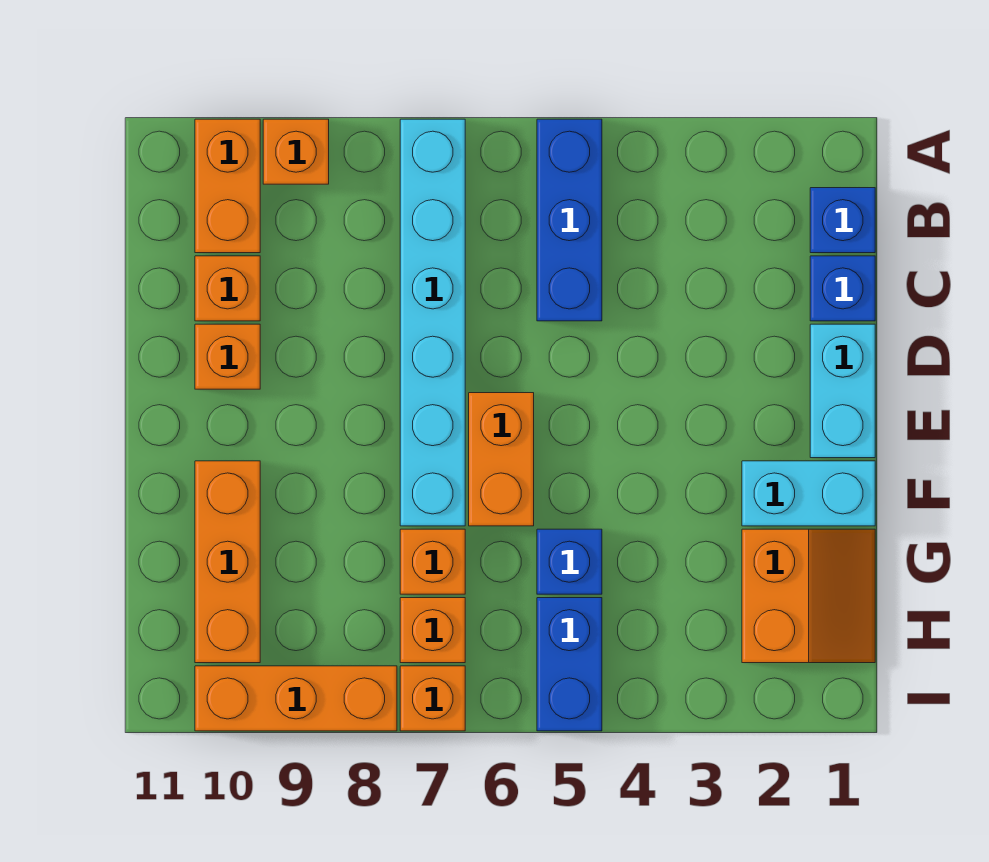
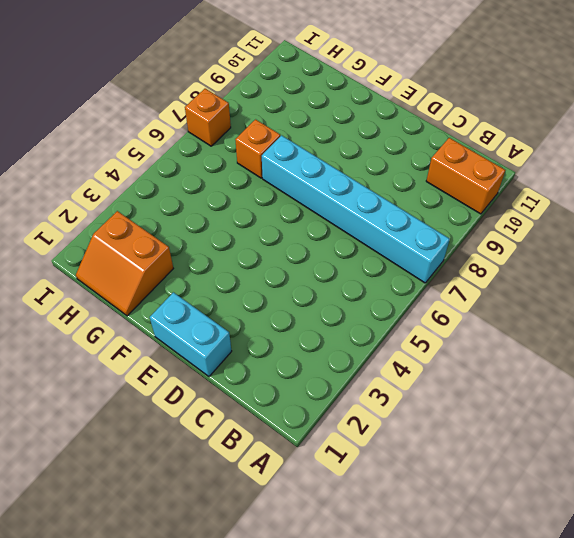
none -> blue 1x3 brick [537,119,602,321]
none -> orange 1x1 brick [263,119,329,184]
none -> blue 1x1 brick [810,188,875,253]

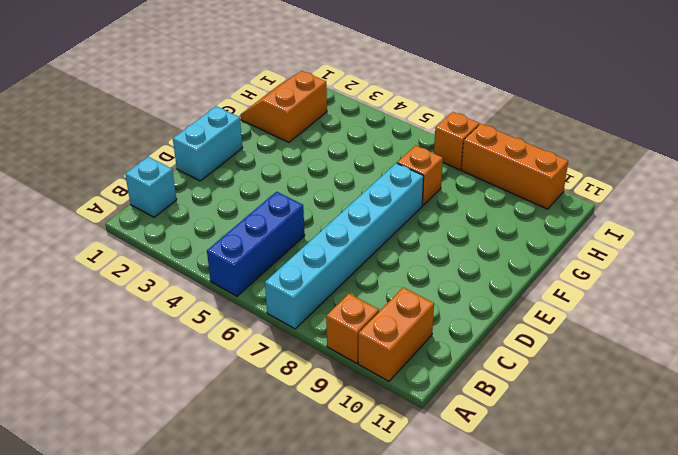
cyan 1x1 brick [125,157,177,217] -> blue 1x1 brick [810,188,875,253]
none -> blue 1x1 brick [810,256,875,321]
none -> orange 1x1 brick [195,256,260,321]
none -> orange 1x1 brick [195,324,260,389]

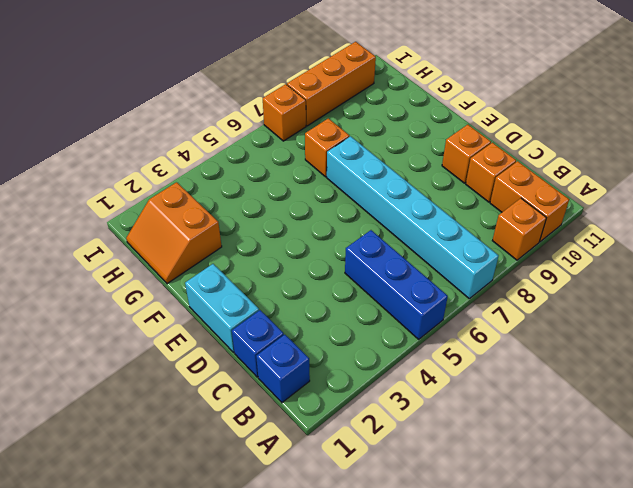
none -> orange 1x2 brick [469,393,534,526]
none -> cyan 1x2 brick [742,461,875,526]
none -> orange 1x3 brick [195,461,260,663]

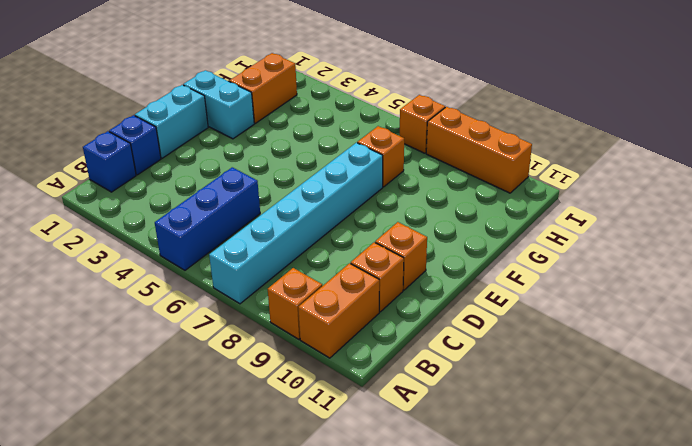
none -> orange 1x2 brick [469,393,534,526]
none -> orange 1x3 brick [195,461,260,663]
none -> blue 1x1 brick [537,529,602,594]

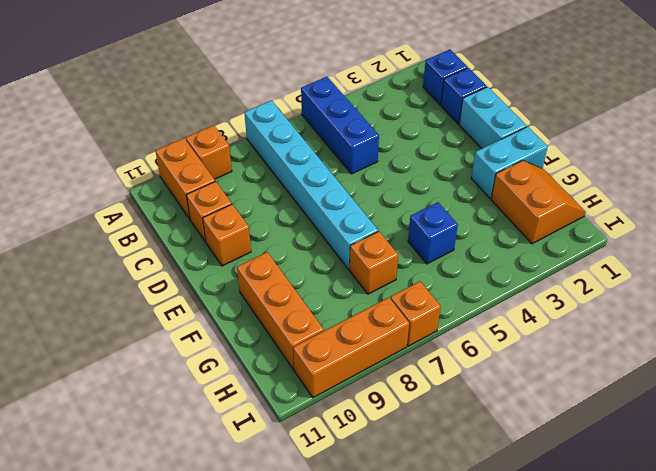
none -> orange 1x2 brick [469,393,534,526]
none -> blue 1x2 brick [537,598,602,731]
none -> orange 1x1 brick [400,598,465,663]

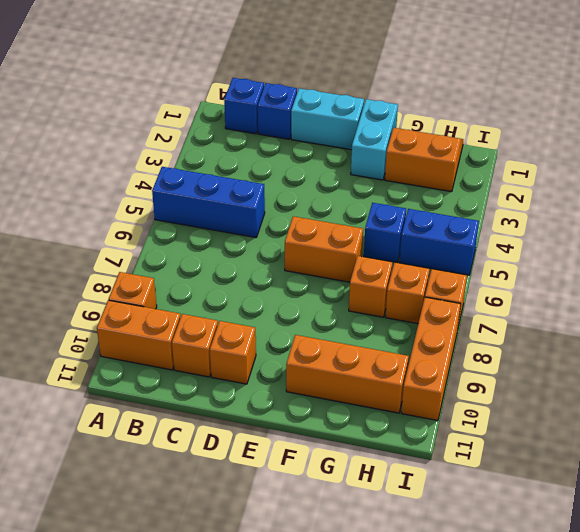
none -> cyan 1x6 brick [400,119,465,526]

